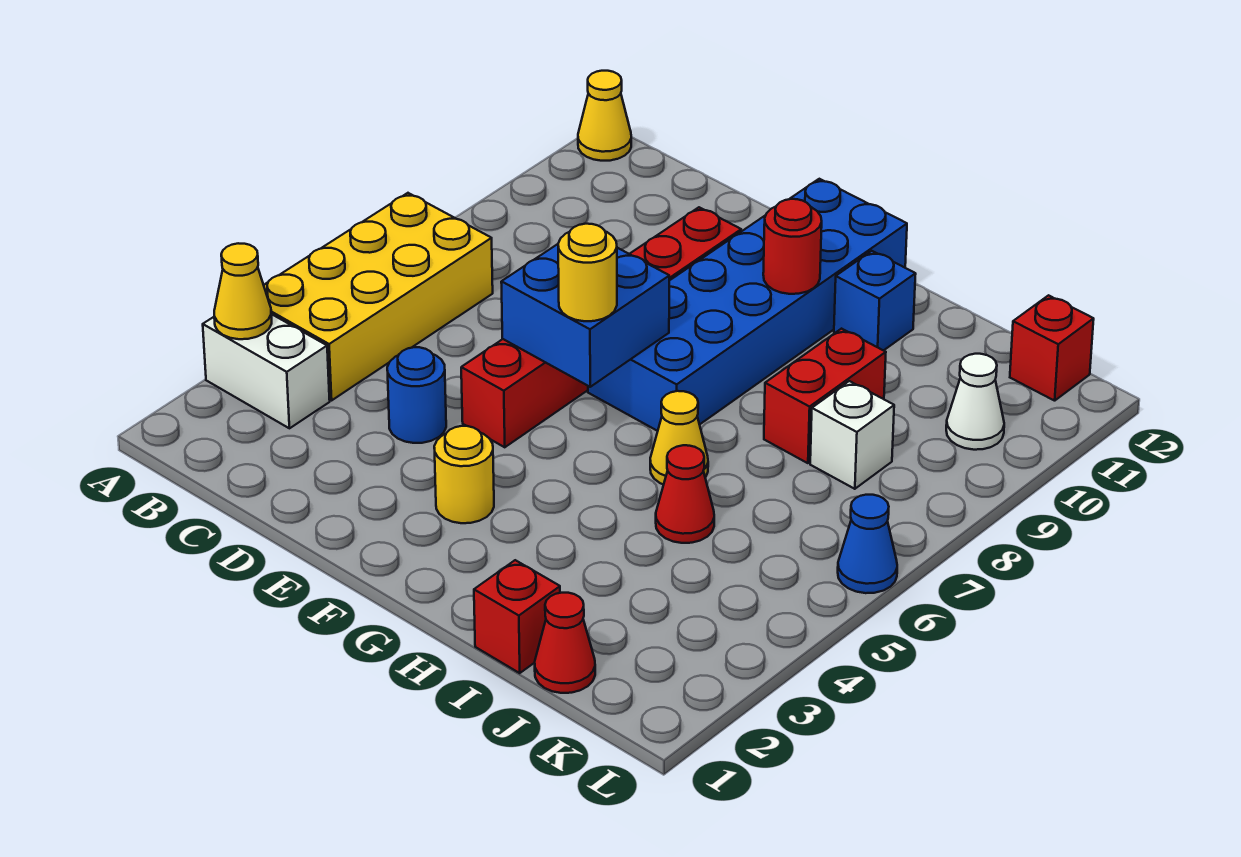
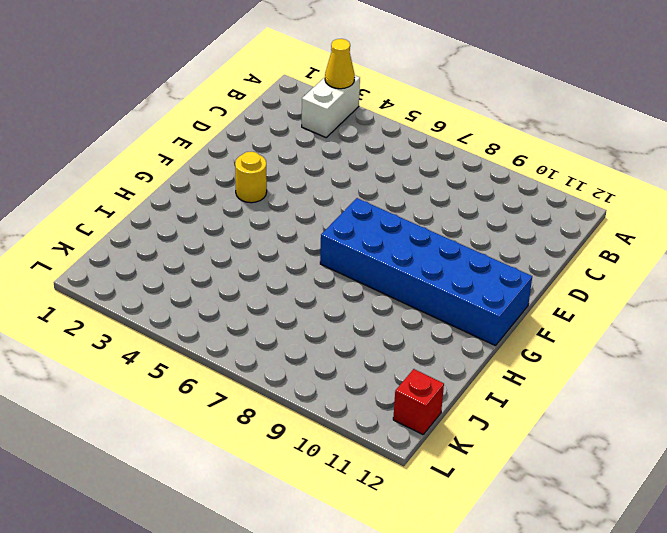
none -> yellow 2x4 brick [264,193,493,400]
none -> yellow 1x1 cone [578,71,631,161]
none -> blue 1x1 round brick [387,347,446,443]

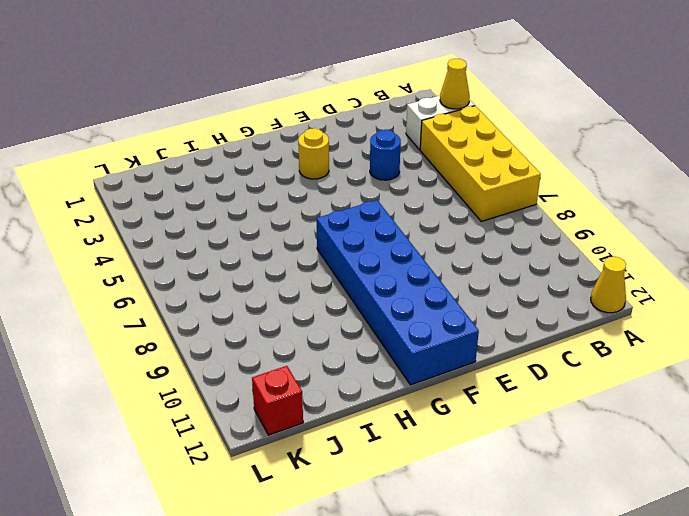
none -> red 1x6 brick [461,207,741,447]
none -> yellow 1x1 cone [650,391,708,485]
none -> blue 1x1 brick [834,251,916,351]

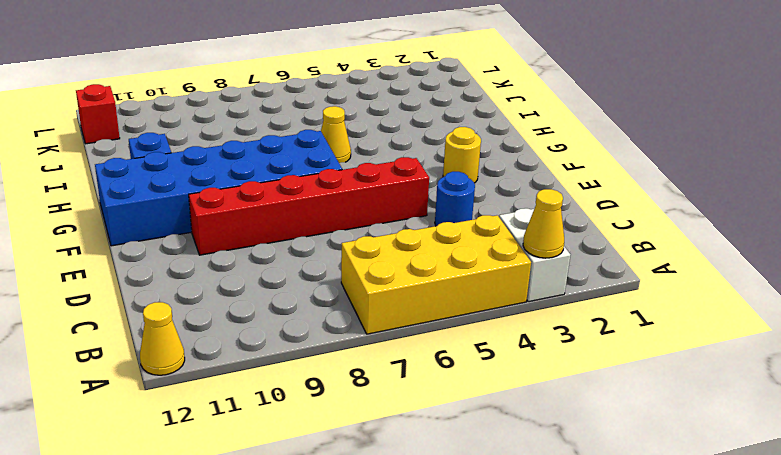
none -> red 1x1 brick [474,560,560,673]
none -> red 1x1 cone [656,445,714,543]
none -> red 1x2 brick [764,329,886,463]

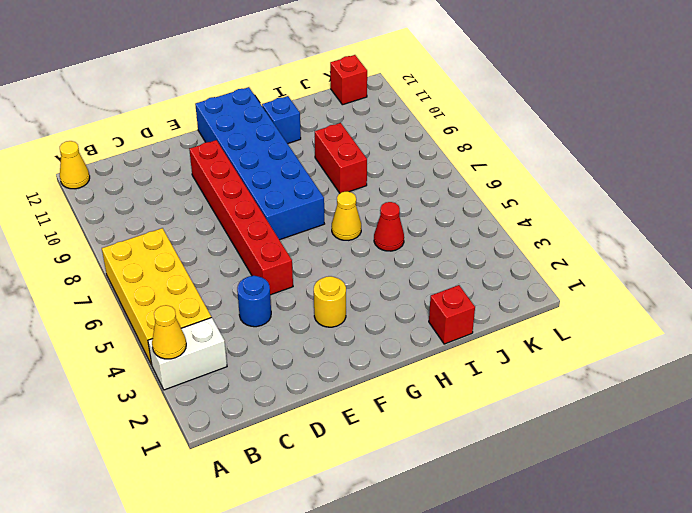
none -> red 1x1 cone [535,593,595,693]
none -> white 1x1 brick [810,381,894,489]
none -> white 1x1 cone [946,354,1004,450]

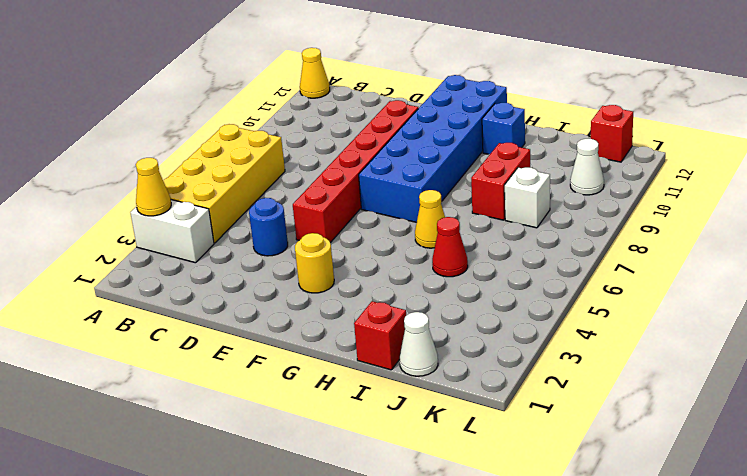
white 1x1 cone [400,312,438,376] -> red 1x1 cone [535,593,595,693]
none -> blue 1x1 cone [838,495,897,593]
none -> blue 2x2 brick [501,244,669,387]
none -> red 1x1 round brick [763,199,822,294]

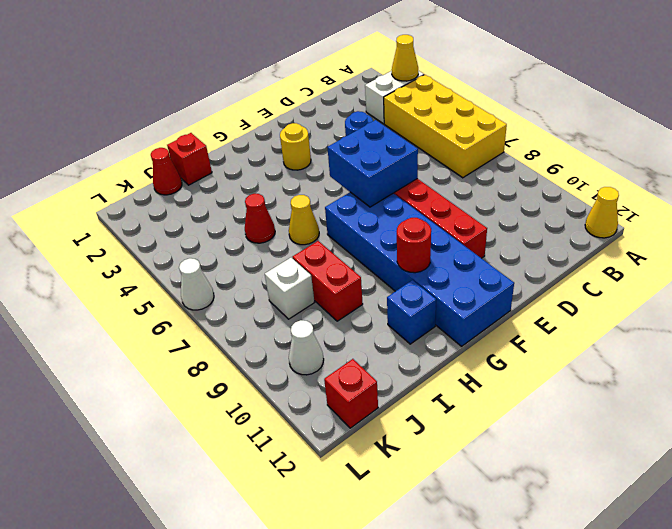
white 1x1 cone [179,258,214,310] -> blue 1x1 cone [838,495,897,593]
none -> yellow 1x1 round brick [558,224,617,321]

